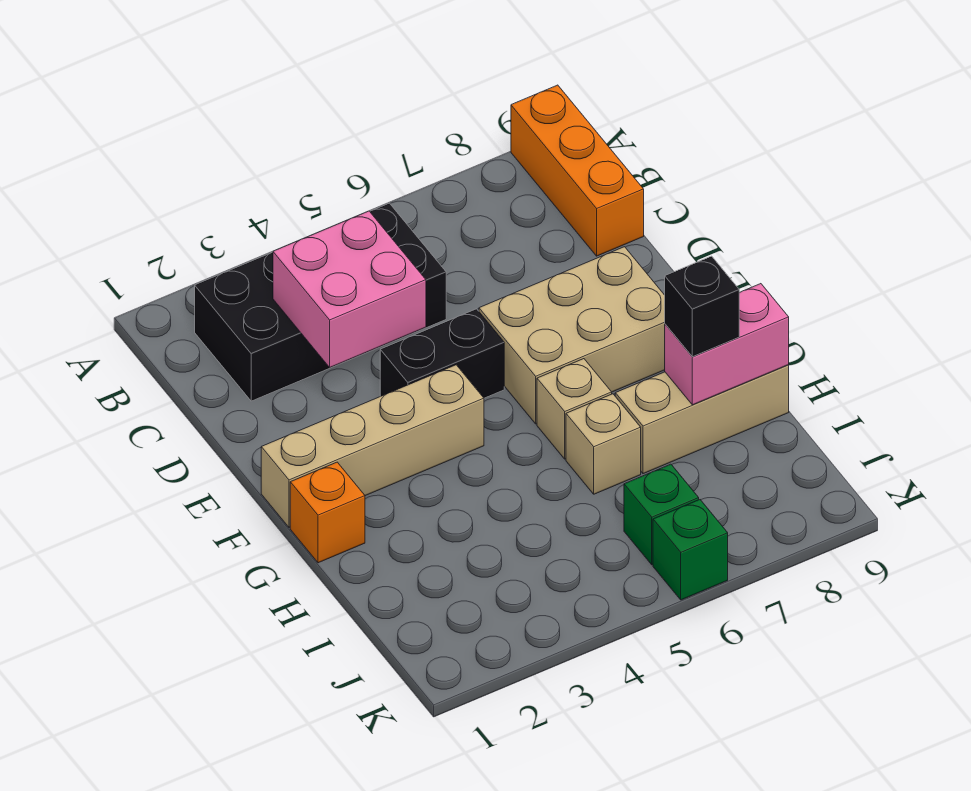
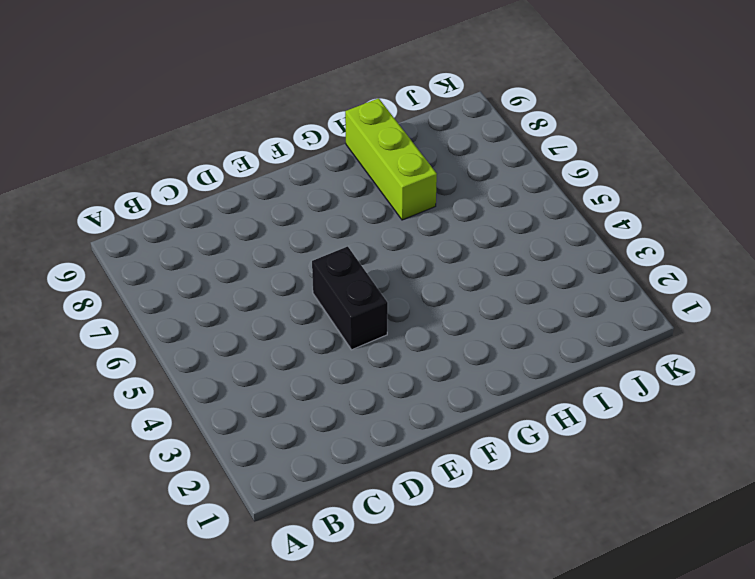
lime 1x3 brick [345,98,437,220] -> tan 1x3 brick [615,365,789,474]
none -> orange 1x3 brick [511,85,644,256]
none -> black 2x4 brick [195,203,446,401]
none -> tan 2x3 brick [479,247,665,424]

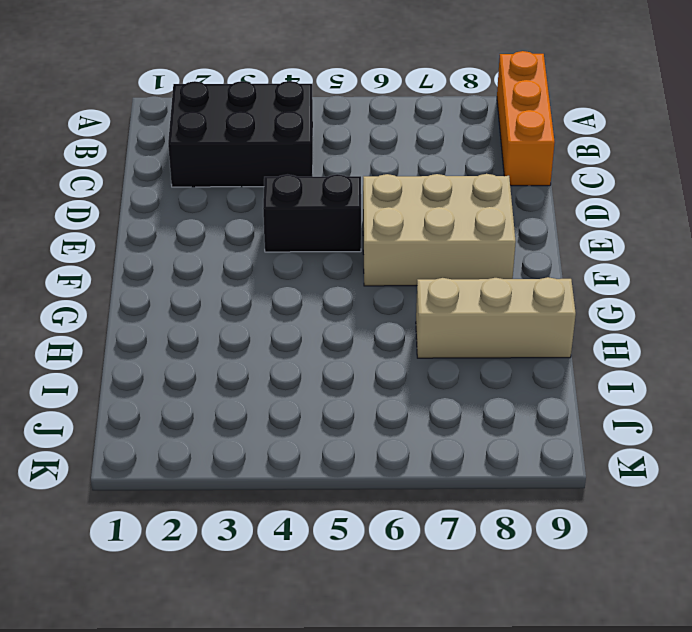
black 2x3 brick [168,81,313,187] -> black 2x4 brick [195,203,446,401]
none -> tan 1x4 brick [261,365,484,527]
none -> orange 1x1 brick [290,462,365,563]
none -> tan 1x1 brick [537,359,612,459]

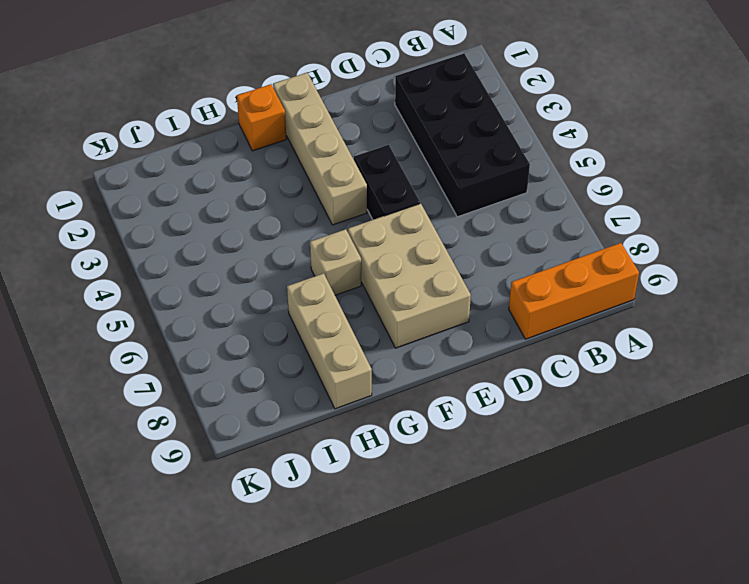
none -> tan 1x1 brick [566,394,641,494]
none -> green 1x1 brick [624,464,699,565]
none -> green 1x1 brick [653,500,728,600]

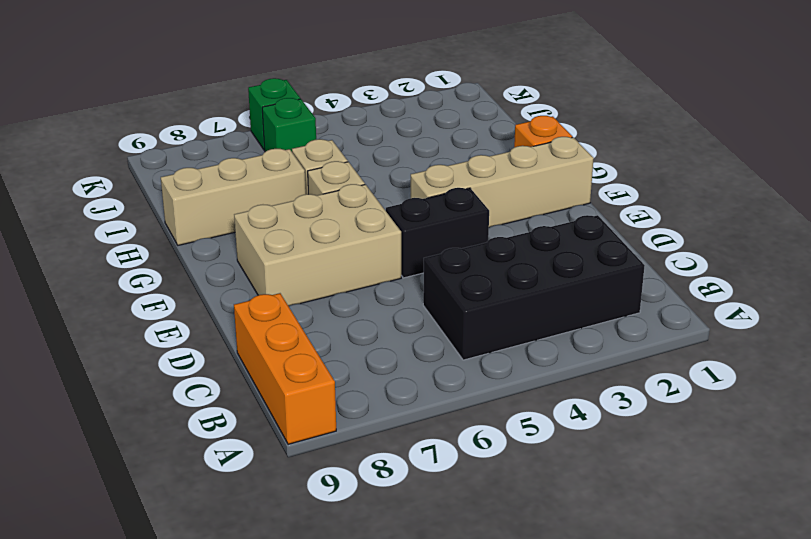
none -> pink 2x2 brick [273,211,426,367]
none -> pink 1x2 brick [665,284,789,405]
none -> black 1x1 brick [665,256,739,357]

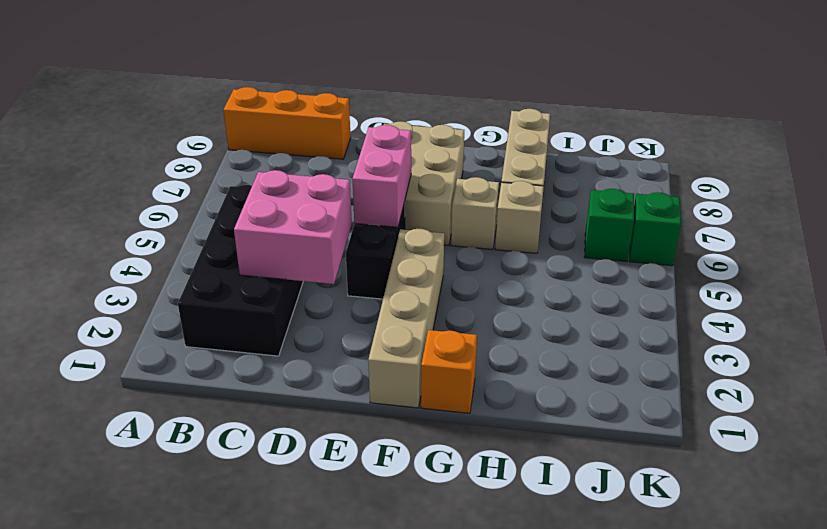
pink 1x2 brick [352,125,411,227] -> pink 1x2 brick moved to [665,284,789,405]
none -> black 1x1 brick [665,256,739,357]

